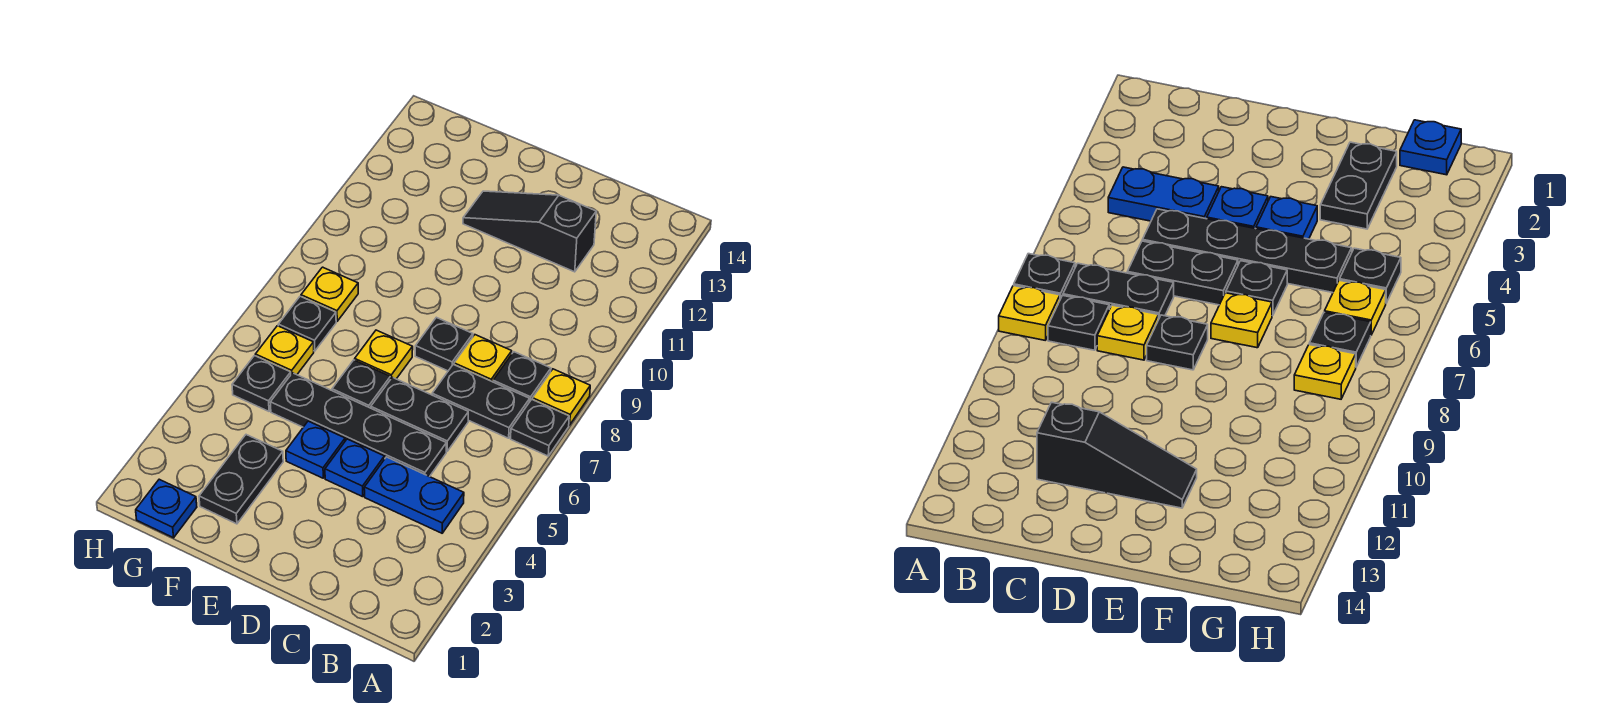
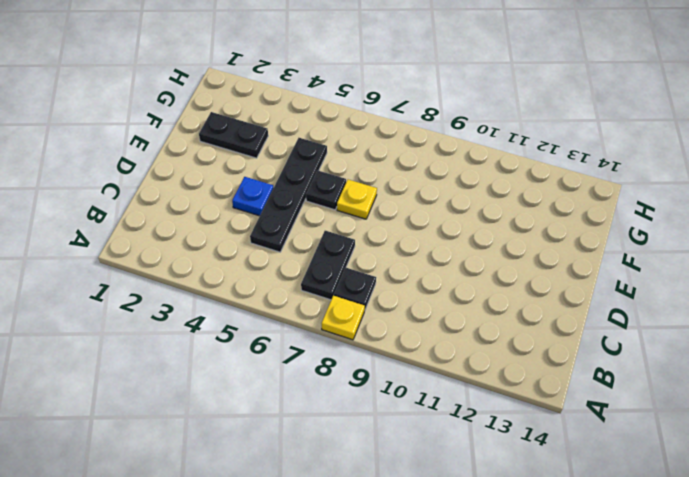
none -> black 1x1 plate [511,399,569,456]
none -> blue 1x2 plate [364,457,464,533]
none -> black 1x2 plate [371,377,468,451]

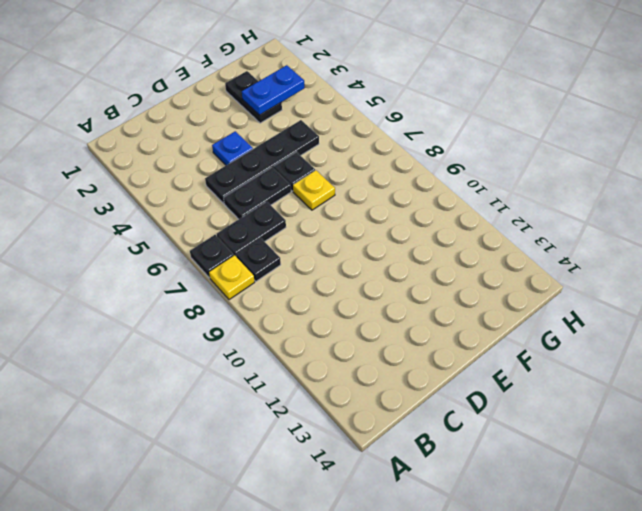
blue 1x2 plate [242,65,304,115] -> blue 1x2 plate moved to [364,457,464,533]
none -> yellow 1x1 plate [454,335,512,382]
none -> black 1x3 slope [463,191,596,272]
none -> black 1x1 plate [415,317,473,371]

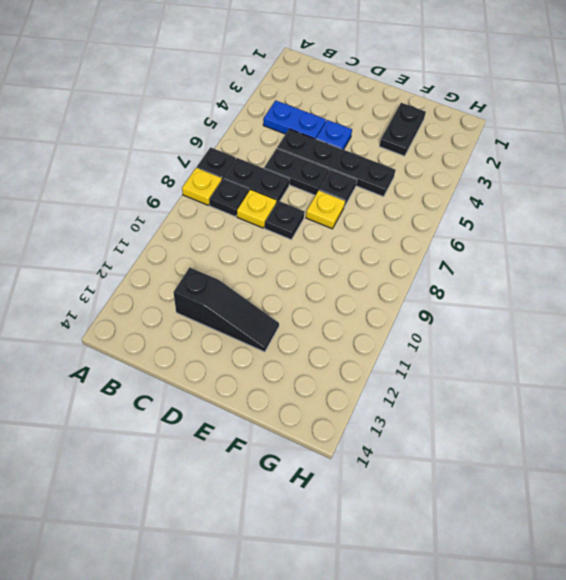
none -> blue 1x1 plate [286,421,345,478]
none -> blue 1x1 plate [136,479,197,538]
none -> black 1x1 plate [232,356,291,411]

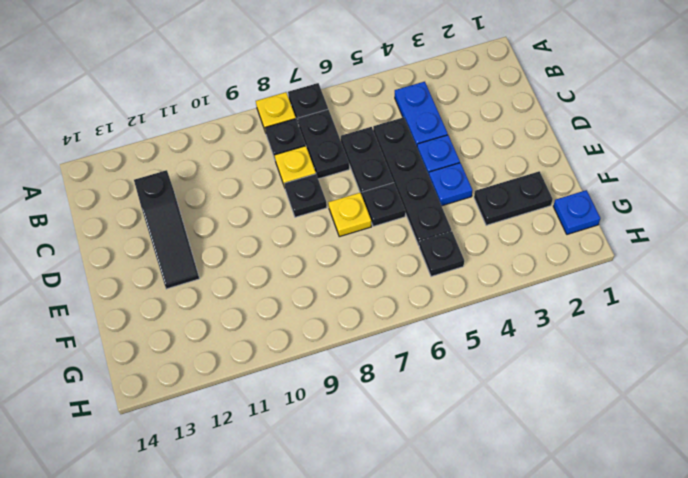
none -> yellow 1x1 plate [255,326,314,375]
none -> black 1x1 plate [278,296,336,351]
none -> yellow 1x1 plate [301,267,358,321]

